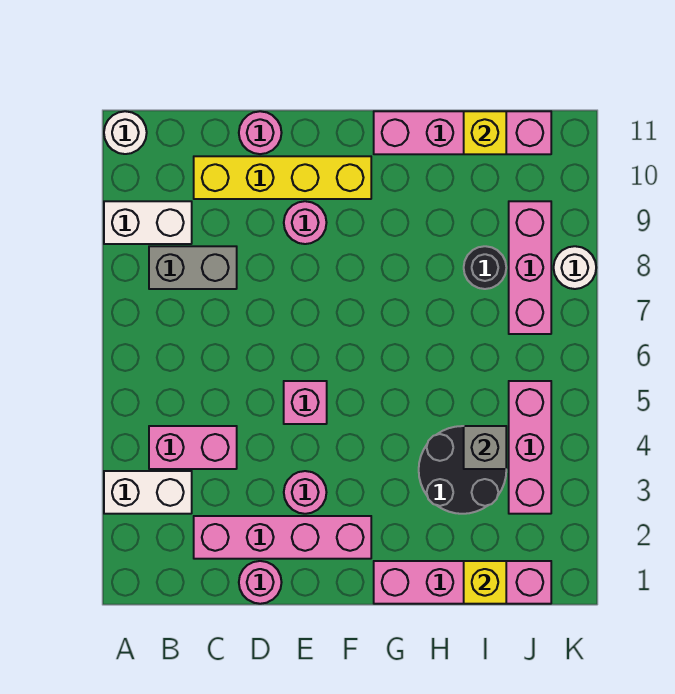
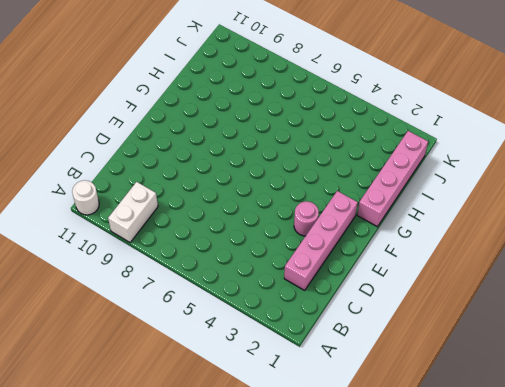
none -> white 1x2 brick [104,471,192,514]
none -> pink 1x2 brick [149,426,237,469]
none -> grey 1x2 brick [149,246,237,289]

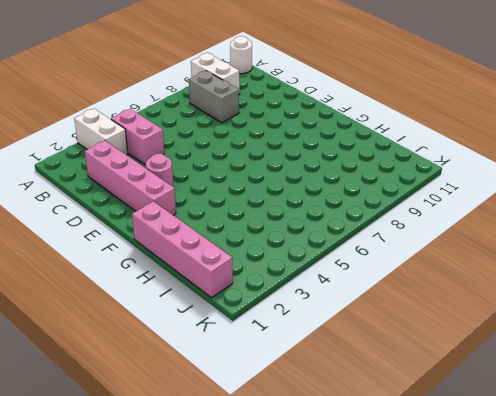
none -> yellow 1x4 brick [194,156,371,199]
none -> pink 1x1 round brick [239,561,282,604]
none -> pink 1x1 round brick [239,111,282,154]

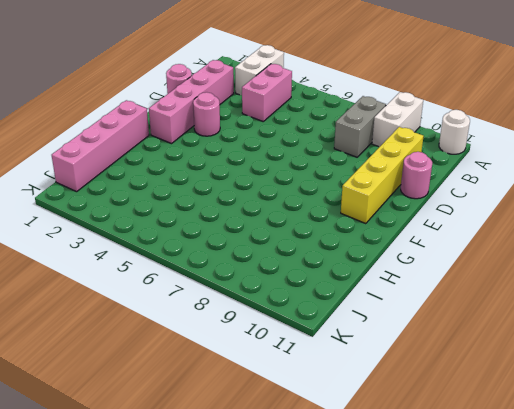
none -> pink 1x1 brick [284,381,327,424]
none -> pink 1x1 round brick [284,201,327,244]
none -> pink 1x4 brick [374,111,551,154]

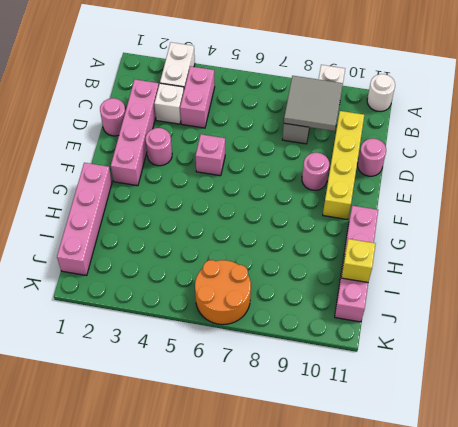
grey 2x2 tile [284,76,343,131] -> none
white 1x1 brick [154,83,184,124] -> none
orange 2x2 round brick [195,260,251,325] -> pink 1x3 brick [509,201,551,334]
none -> black 2x2 round brick [419,426,506,514]
none -> black 1x1 round brick [464,246,506,289]
none -> pink 1x3 brick [509,381,551,514]

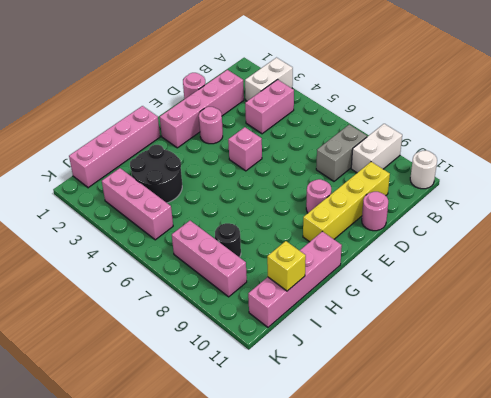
none -> white 1x1 round brick [554,246,596,289]
none -> yellow 1x1 brick [464,561,506,604]
none -> grey 1x1 brick [464,426,506,469]

